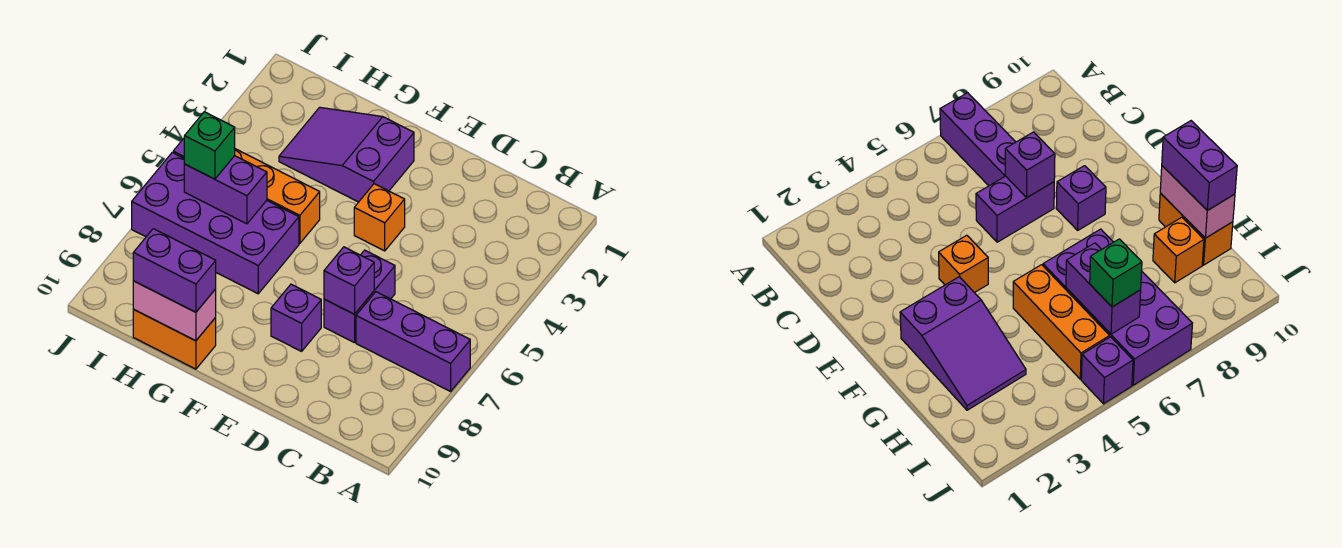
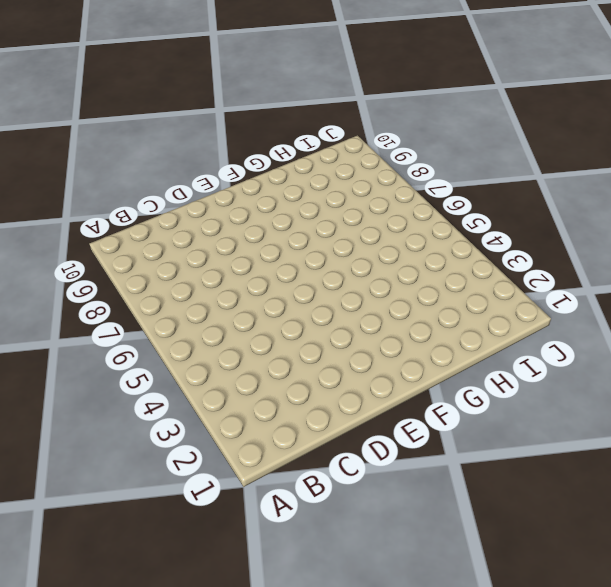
none -> purple 1x3 brick [356,292,470,391]
none -> purple 1x2 brick [324,250,395,343]
none -> orange 1x1 brick [354,184,405,251]

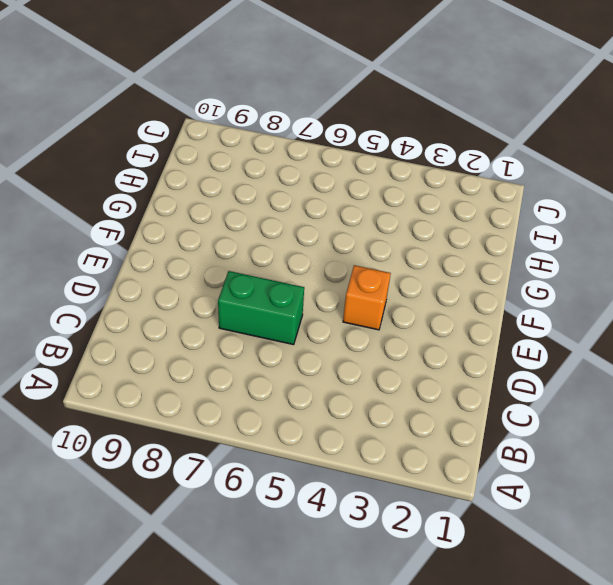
green 1x2 brick [218,271,304,345] -> purple 1x2 brick [324,250,395,343]
none -> purple 1x3 brick [356,292,470,391]
none -> purple 1x1 brick [271,284,321,351]
none -> purple 2x3 slope [279,107,414,202]

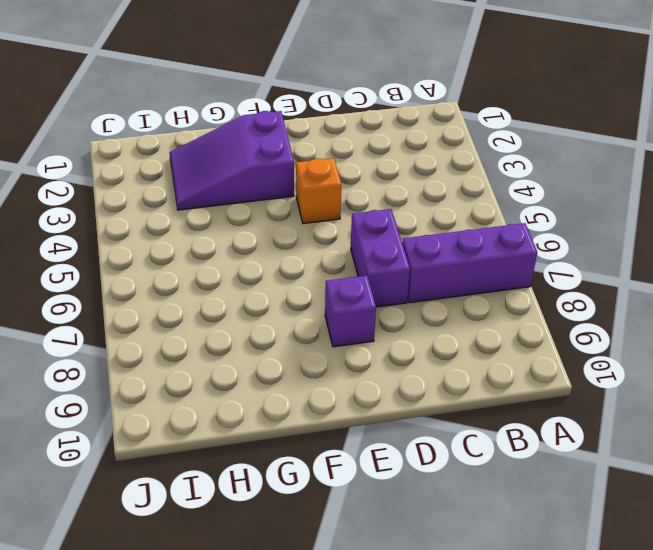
none -> orange 1x3 brick [235,149,320,243]
none -> purple 2x4 brick [132,152,299,294]
none -> orange 1x2 brick [133,310,216,369]

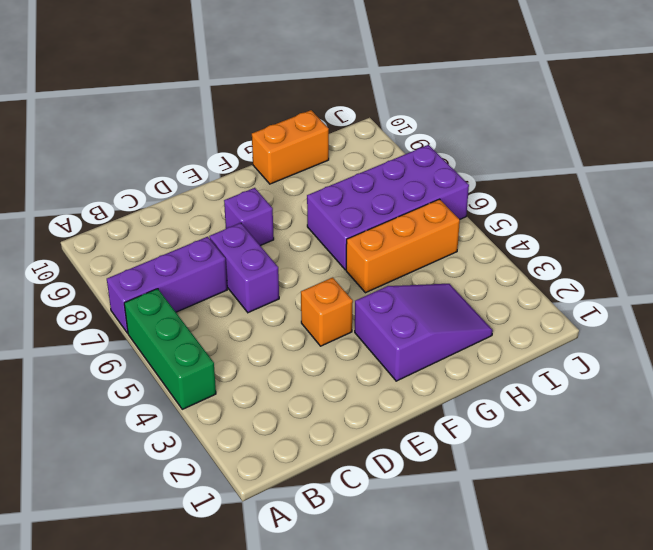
green 1x3 brick [124,289,216,409] -> none
none -> orange 1x1 brick [1153,217,1204,283]
none -> purple 1x1 brick [1081,337,1133,404]
none -> purple 1x1 brick [324,247,374,314]

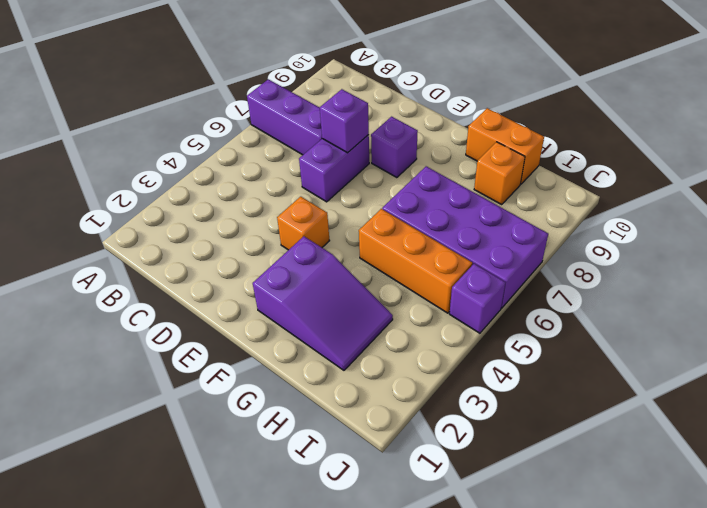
none -> pink 1x2 brick [133,281,216,341]
none -> purple 1x2 brick [184,156,267,224]
none -> purple 1x2 brick [133,229,216,312]

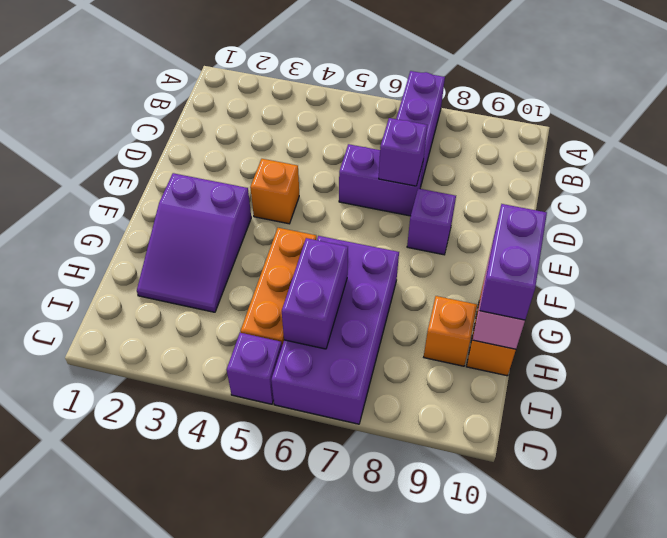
none -> green 1x1 brick [184,112,235,179]

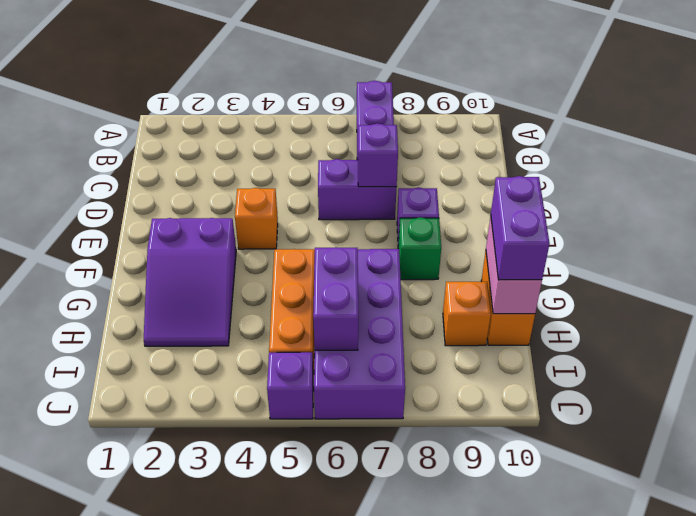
green 1x1 brick [398,217,441,280] -> green 1x1 brick moved to [184,112,235,179]

